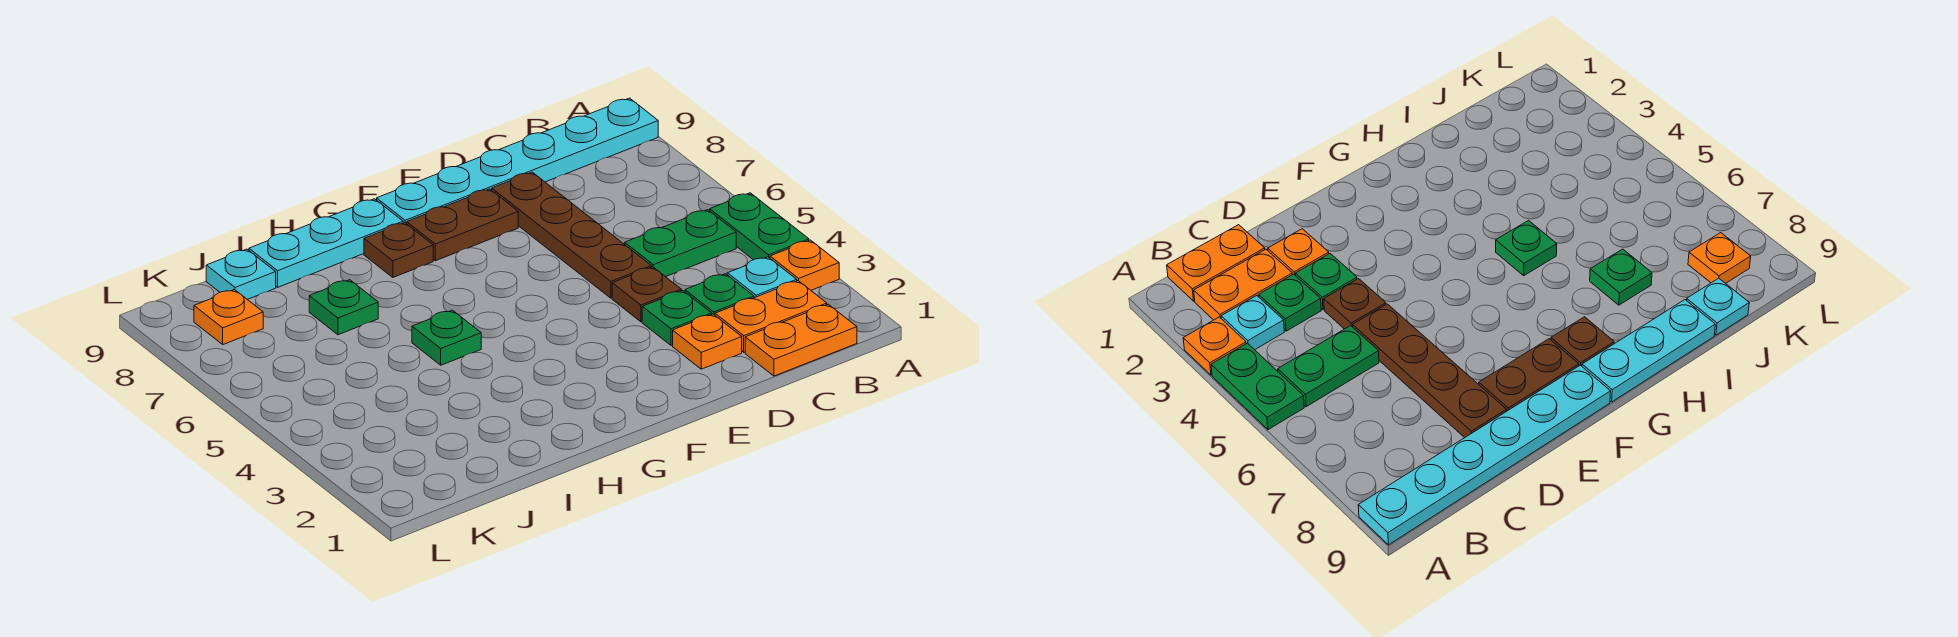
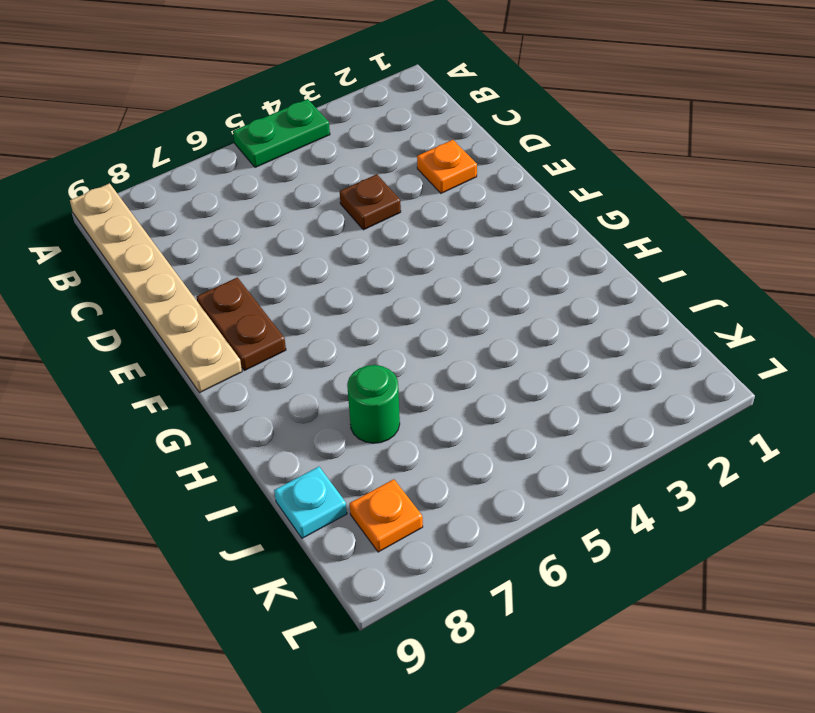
tan 1x6 plate [70,183,242,393] -> cyan 1x6 plate [377,98,658,224]
green 1x1 round brick [347,365,400,443] -> green 1x1 plate [309,280,378,335]
none -> orange 1x1 plate [770,240,839,290]
none -> orange 1x2 plate [745,304,857,376]
none -> orange 1x2 plate [715,281,827,352]

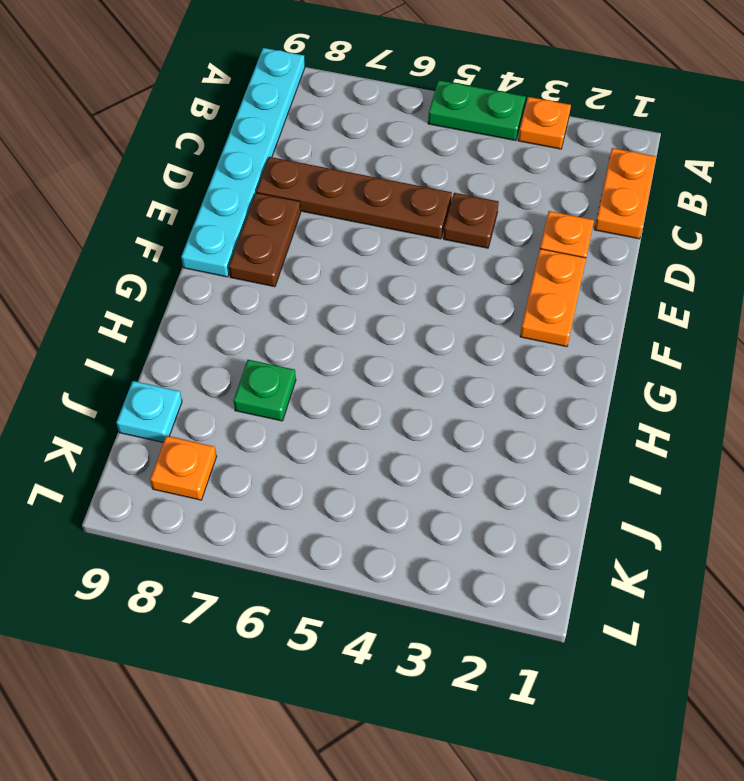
orange 1x2 plate [520,249,586,347] -> orange 1x2 plate moved to [715,281,827,352]
none -> cyan 1x1 plate [727,257,797,298]
none -> green 1x2 plate [625,210,736,277]
none -> green 1x1 plate [685,274,754,315]

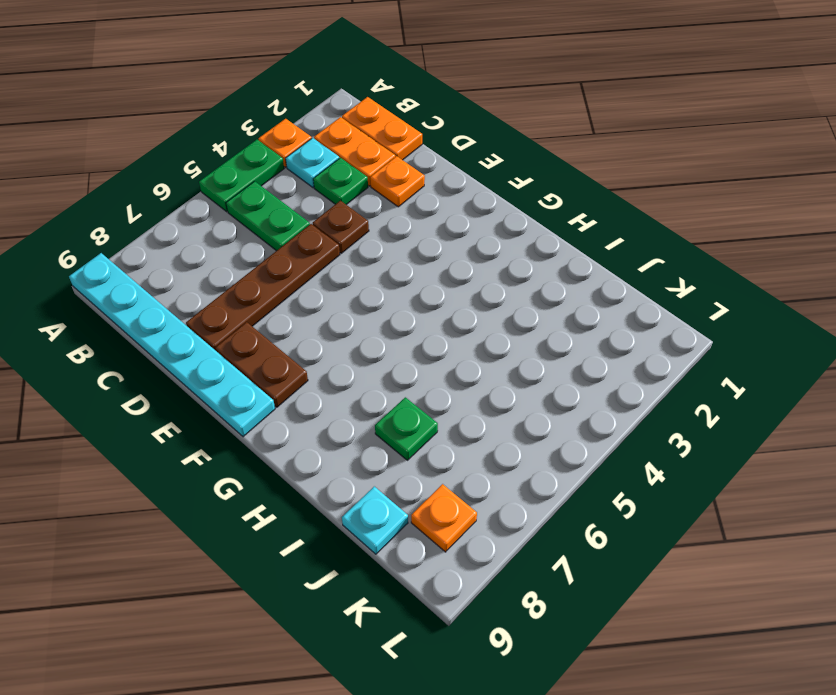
none -> green 1x1 plate [642,291,712,346]
none -> brown 1x1 plate [364,223,433,277]
none -> cyan 1x3 plate [249,199,403,287]

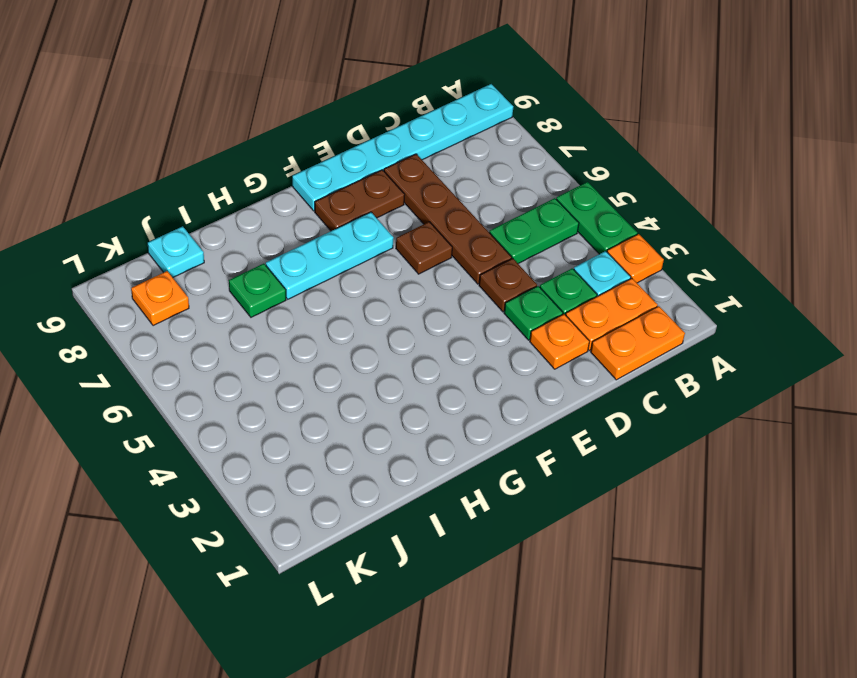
brown 1x1 plate [396,222,452,274] -> brown 1x1 plate moved to [364,223,433,277]
cyan 1x3 plate [266,212,394,299] -> cyan 1x3 plate moved to [249,199,403,287]
none -> green 1x1 plate [412,310,481,365]

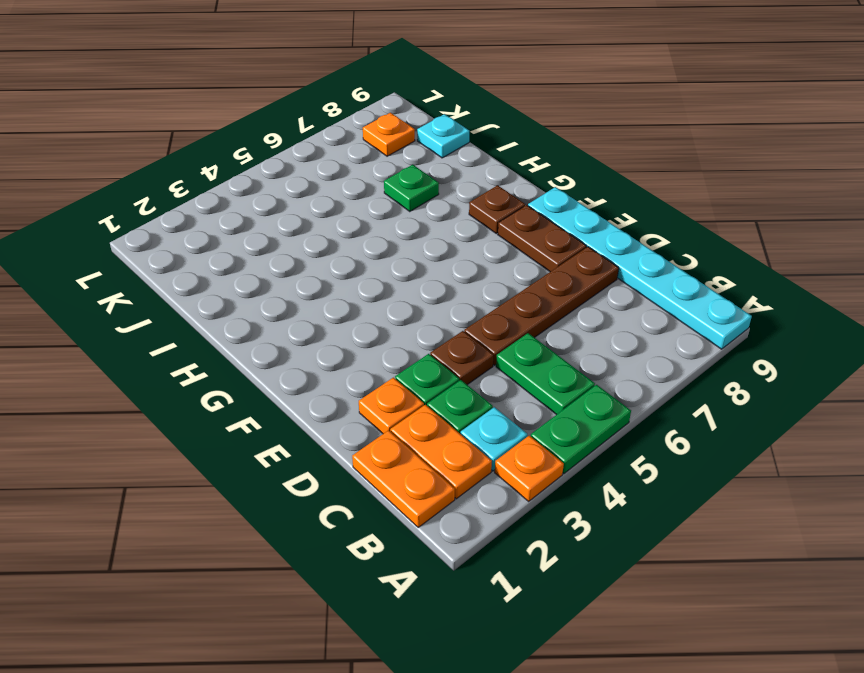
none -> cyan 1x3 plate [249,199,403,287]
none -> green 1x1 plate [412,310,481,365]

